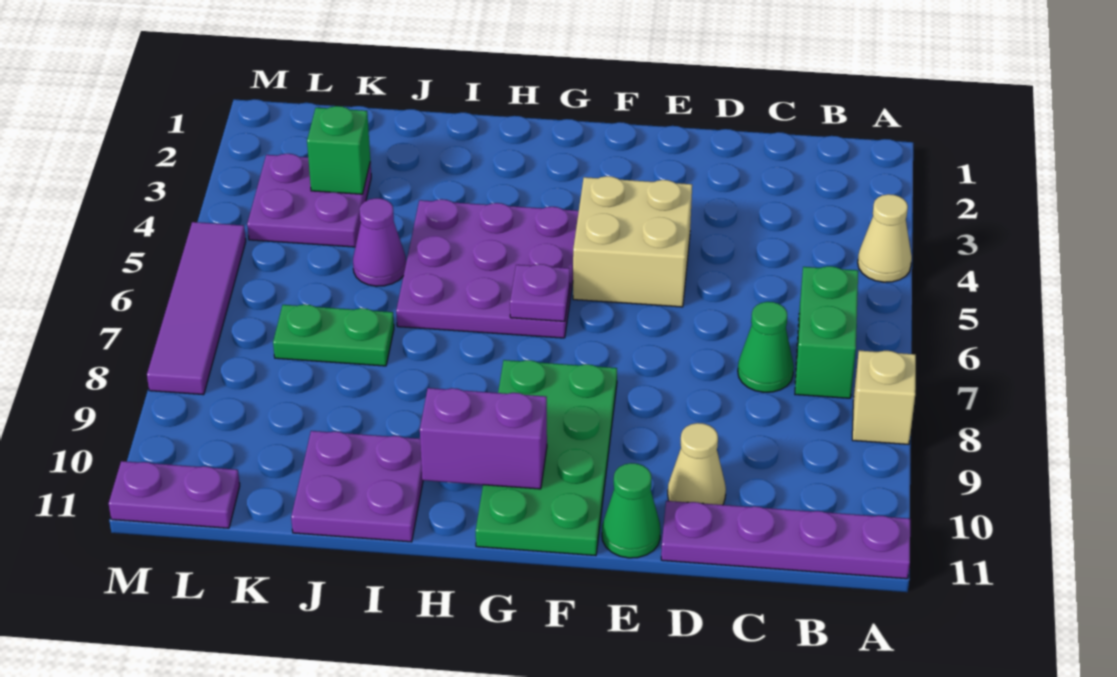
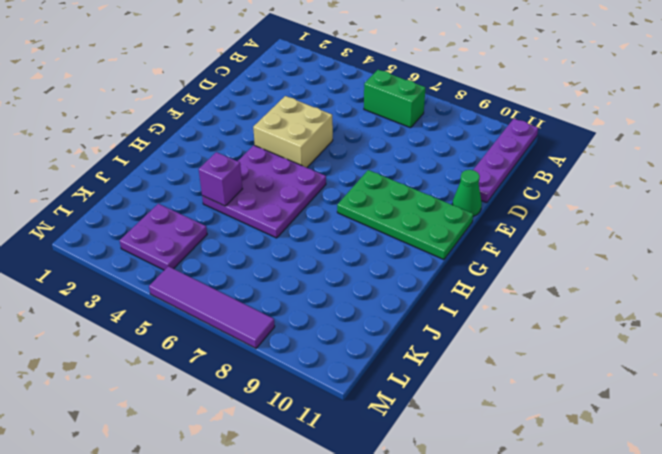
purple 1x1 brick [199,152,242,206] -> none
none -> tan 1x1 cone [858,194,912,282]
none -> tan 1x1 brick [852,351,916,444]
none -> green 1x1 cone [738,302,794,392]

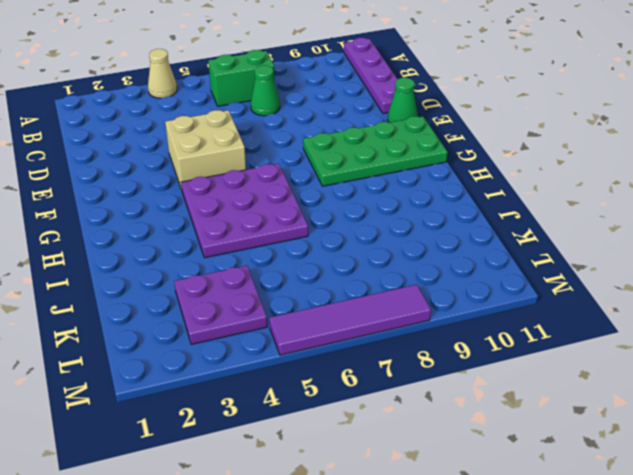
none -> tan 1x1 brick [852,351,916,444]
none -> tan 1x1 cone [668,423,726,505]
none -> purple 2x2 plate [291,431,423,542]

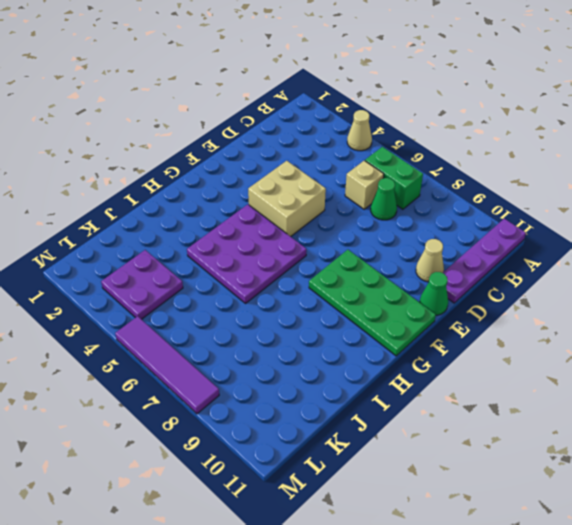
tan 1x1 brick [345,160,384,209] -> tan 1x1 brick moved to [852,351,916,444]
none -> purple 2x2 plate [291,431,423,542]
none -> purple 1x1 cone [353,198,406,286]
none -> green 1x2 plate [273,304,394,366]

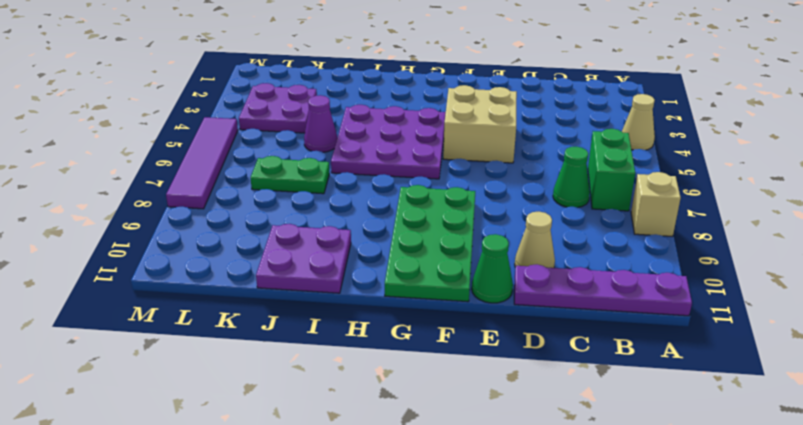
none -> purple 1x2 plate [109,461,240,528]
none -> purple 1x1 plate [510,264,570,321]
none -> purple 1x2 brick [420,388,547,489]

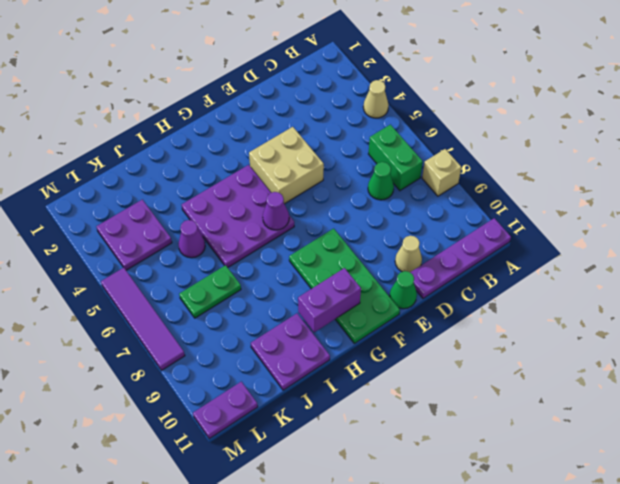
purple 1x1 cone [263,192,289,230] -> purple 1x1 plate [510,264,570,321]
none -> green 1x1 brick [307,106,370,194]

